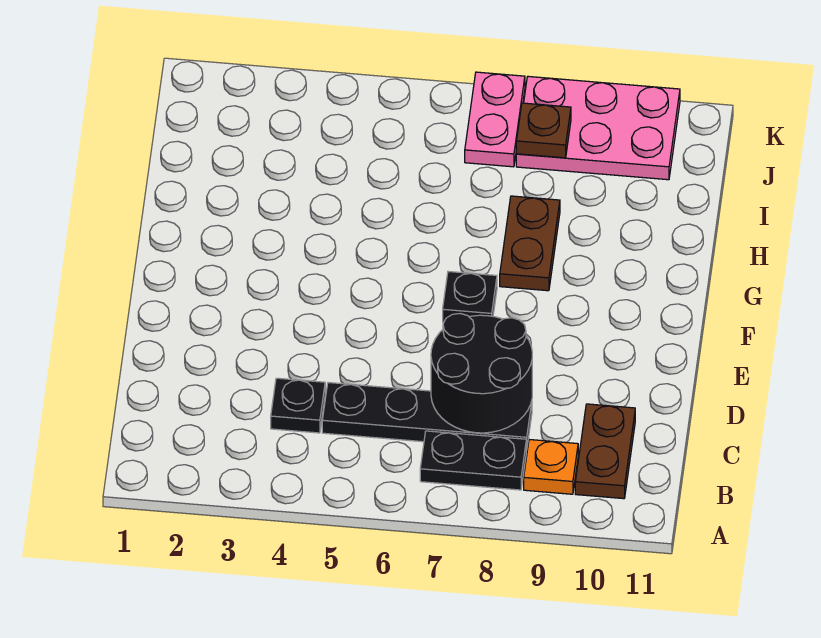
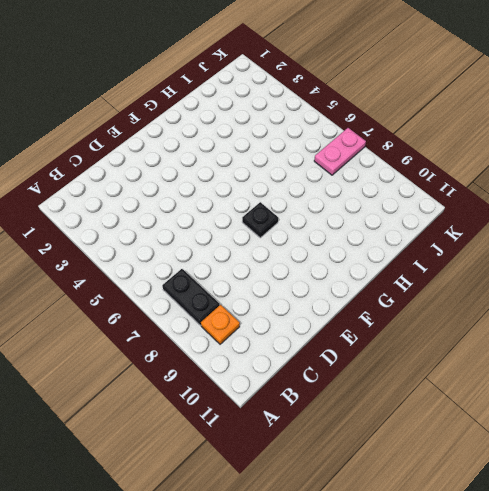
none -> brown 1x2 plate [575,404,635,499]
none -> black 1x1 plate [271,378,325,433]

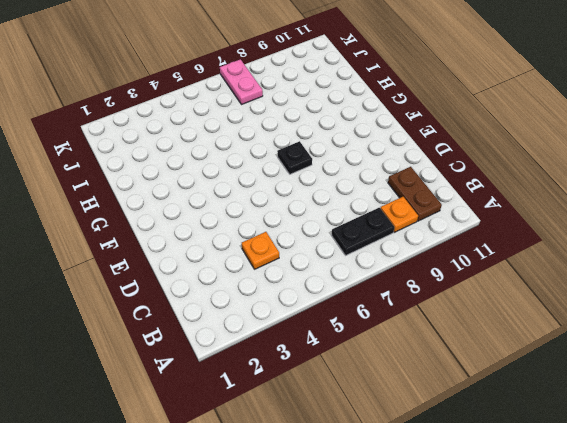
orange 1x1 plate [242,232,279,269] -> black 1x1 plate [271,378,325,433]
none -> black 1x4 plate [322,383,532,450]
none -> brown 1x2 plate [500,196,560,291]

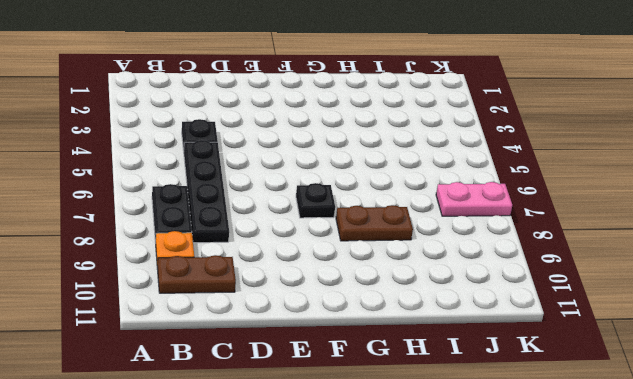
none -> pink 2x3 plate [516,76,680,180]
none -> black 2x2 round brick [431,314,532,433]

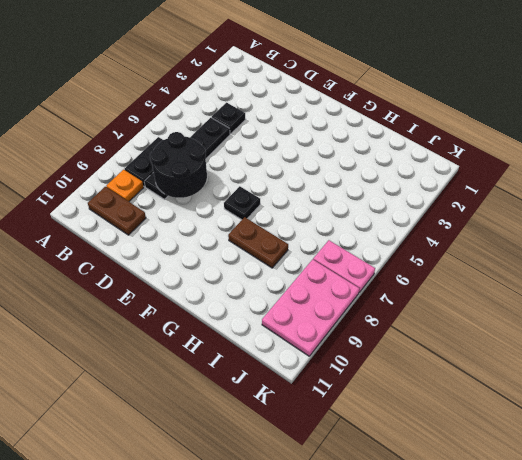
none -> brown 1x1 plate [516,103,571,158]

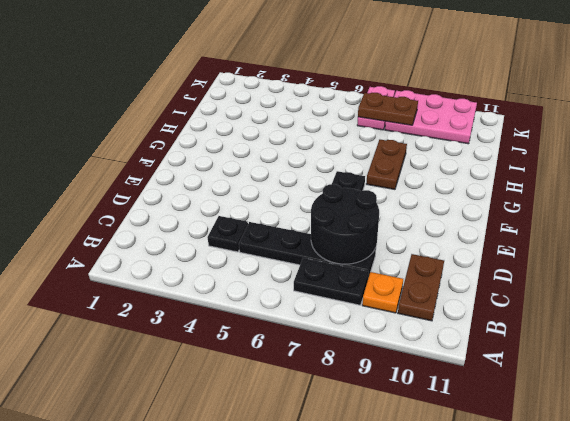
brown 1x2 plate [358,93,418,125] -> brown 1x1 plate [516,103,571,158]

